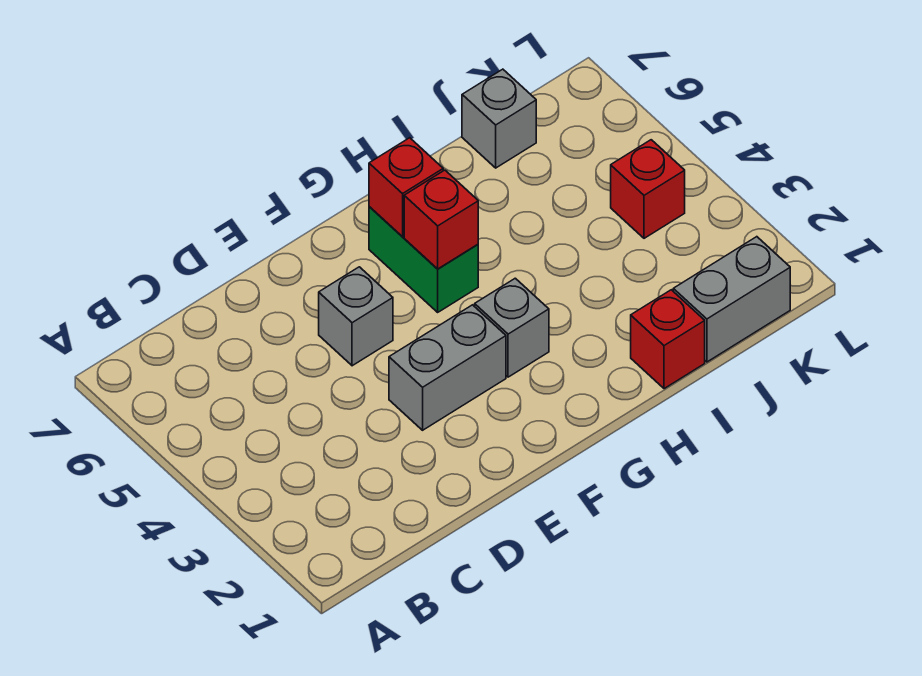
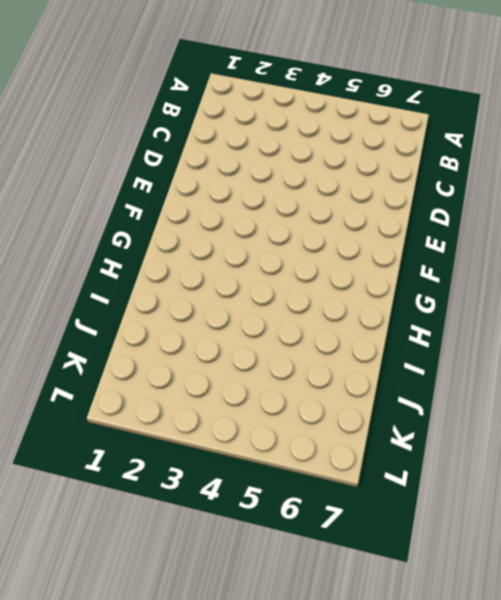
none -> grey 1x2 brick [389,305,506,430]
none -> grey 1x1 brick [319,267,393,366]

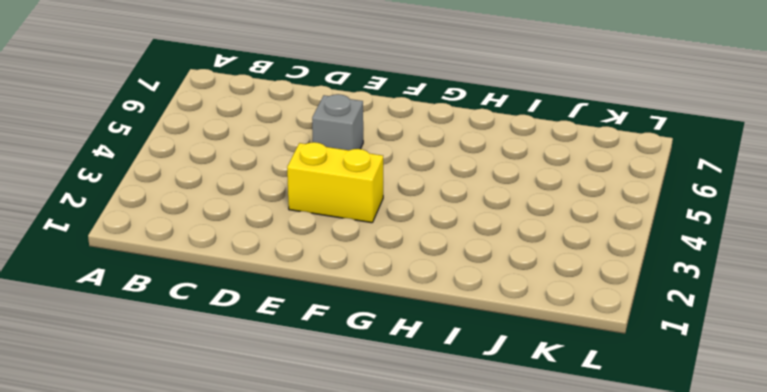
yellow 1x2 brick [287,142,383,223] -> grey 1x2 brick [389,305,506,430]
none -> grey 1x1 brick [475,278,549,377]
none -> green 1x2 brick [369,207,478,312]

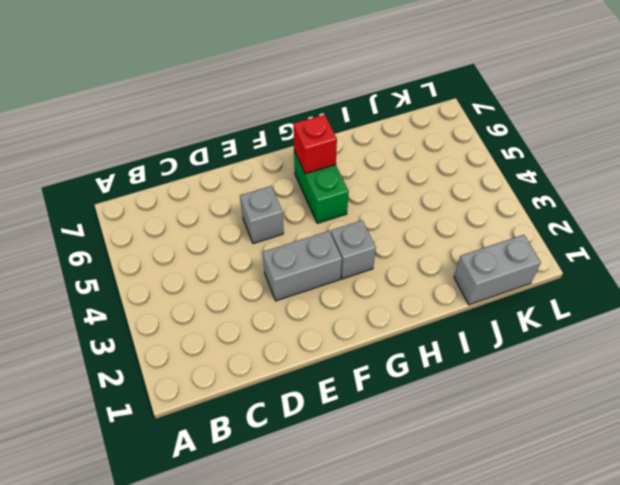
none -> red 1x1 brick [631,290,705,389]
none -> grey 1x1 brick [462,69,536,168]

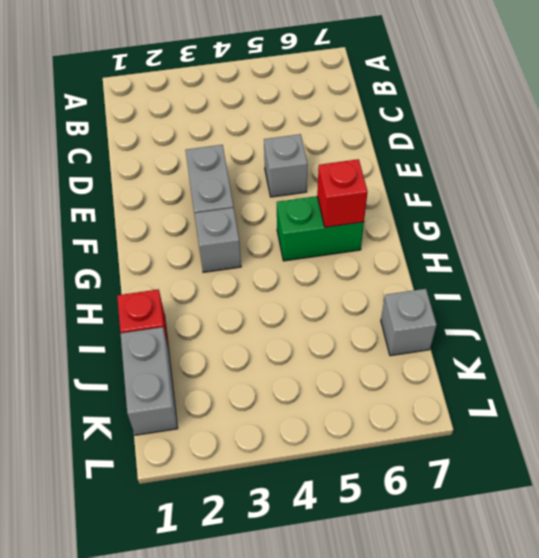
none -> red 1x1 brick [611,140,685,238]
none -> red 1x1 brick [404,170,478,269]

